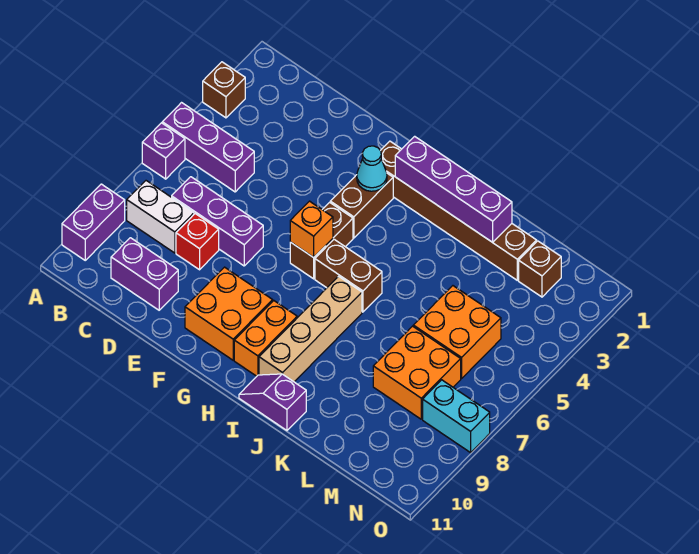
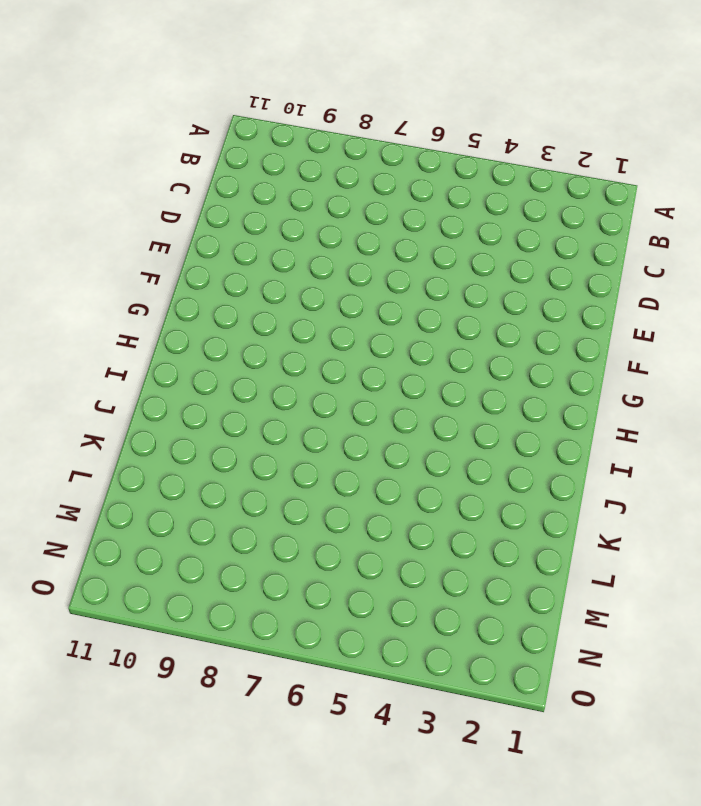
none -> brown 1x1 brick [203,62,245,118]
none -> purple 1x3 brick [162,103,254,192]
none -> purple 1x1 brick [142,123,185,179]

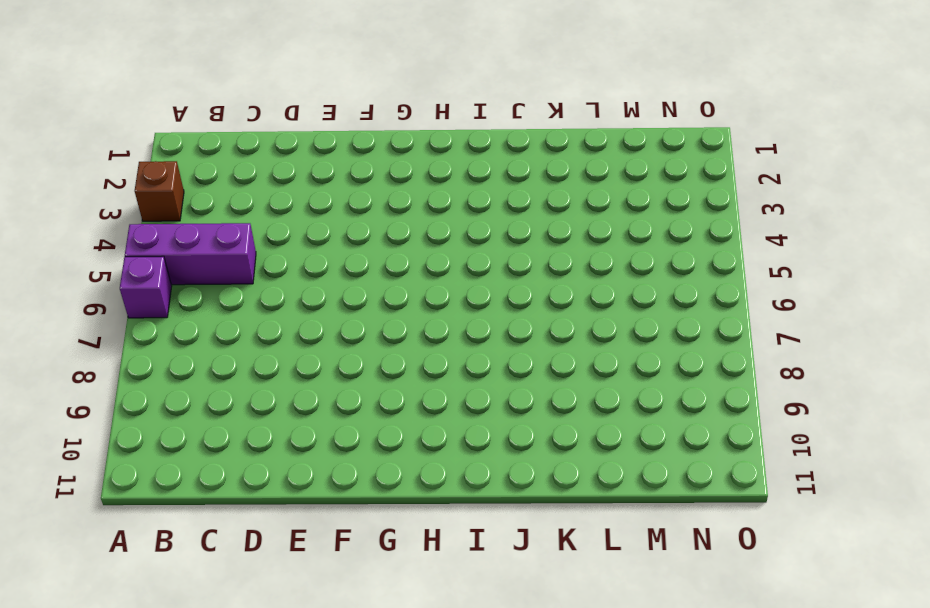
none -> purple 1x2 brick [62,184,125,260]
none -> white 1x2 brick [127,181,194,253]
none -> purple 1x3 brick [172,177,263,266]

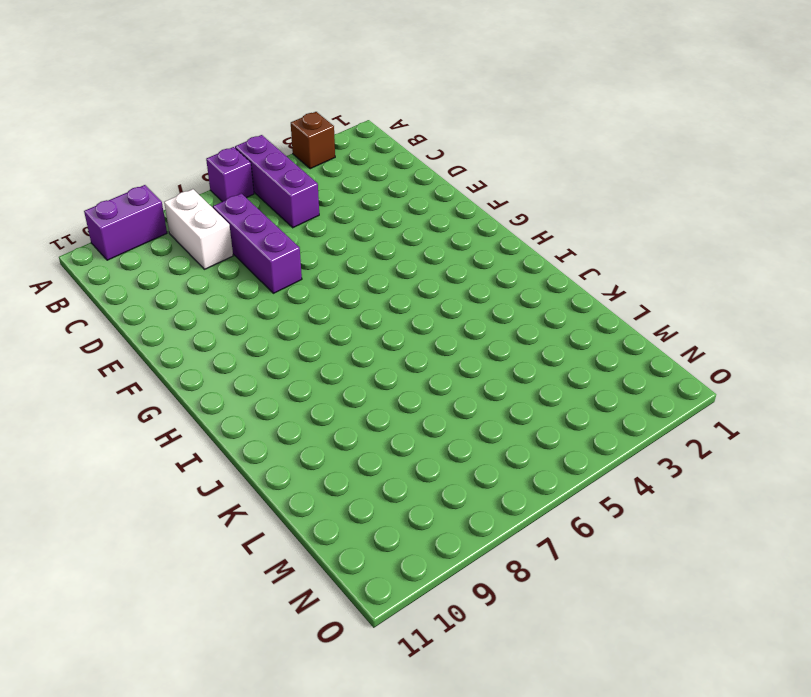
none -> purple 1x2 brick [111,238,178,310]
none -> red 1x1 brick [176,214,219,270]
none -> orange 2x2 brick [185,267,273,360]

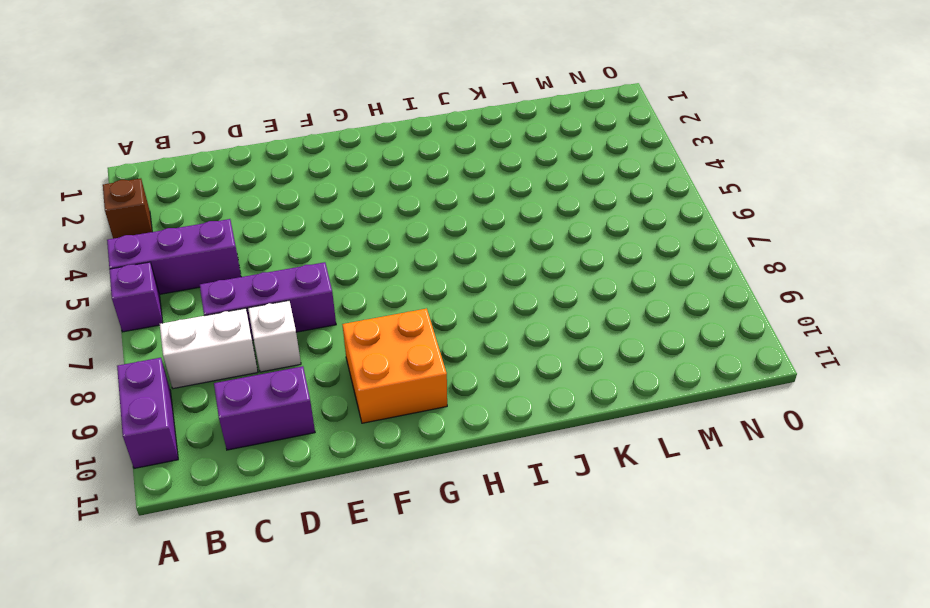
white 1x1 brick [248,301,301,372] -> red 1x1 brick [176,214,219,270]
none -> brown 1x6 brick [381,141,537,280]
none -> brown 1x2 brick [330,173,393,238]
none -> brown 1x2 brick [290,202,353,279]

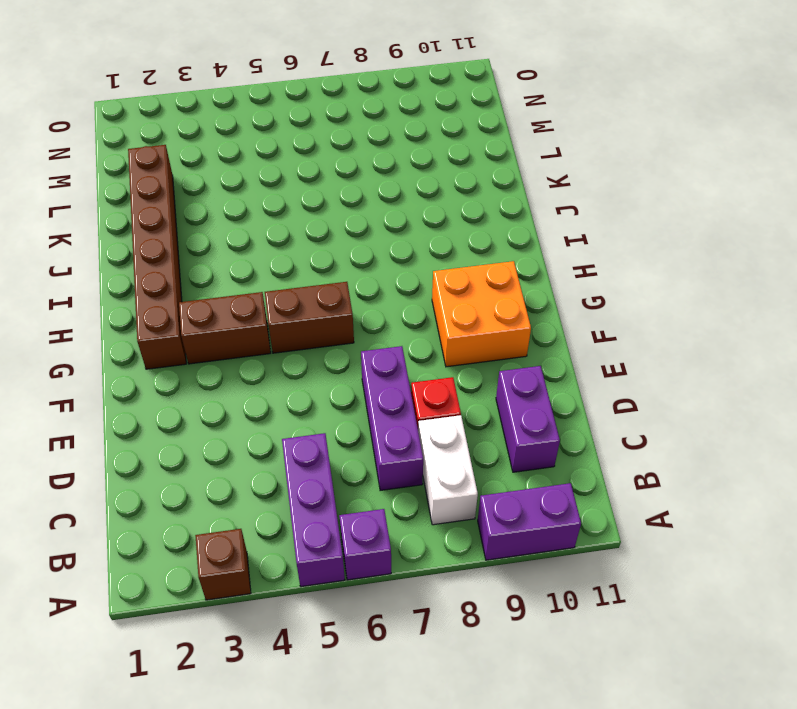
none -> brown 1x2 brick [315,239,382,312]
none -> orange 1x2 brick [234,301,297,376]
none -> tan 1x4 brick [259,276,362,382]

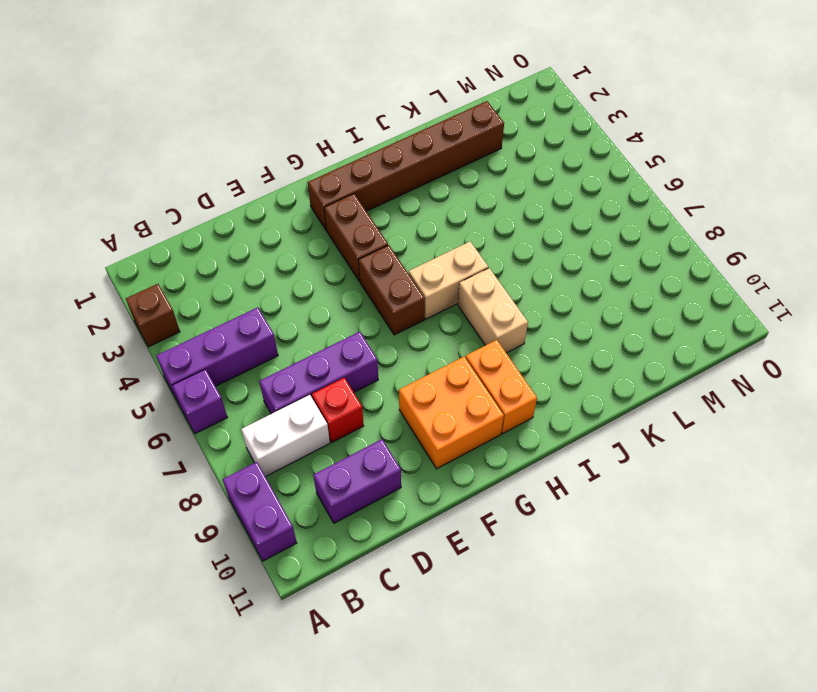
tan 1x2 brick [409,242,488,319] -> brown 1x2 brick [315,239,382,312]
tan 1x2 brick [458,268,528,353] -> tan 1x4 brick [259,276,362,382]
none -> purple 1x2 slope [239,374,306,430]
none -> orange 2x2 brick [413,286,501,379]
none -> orange 2x2 brick [373,326,461,419]

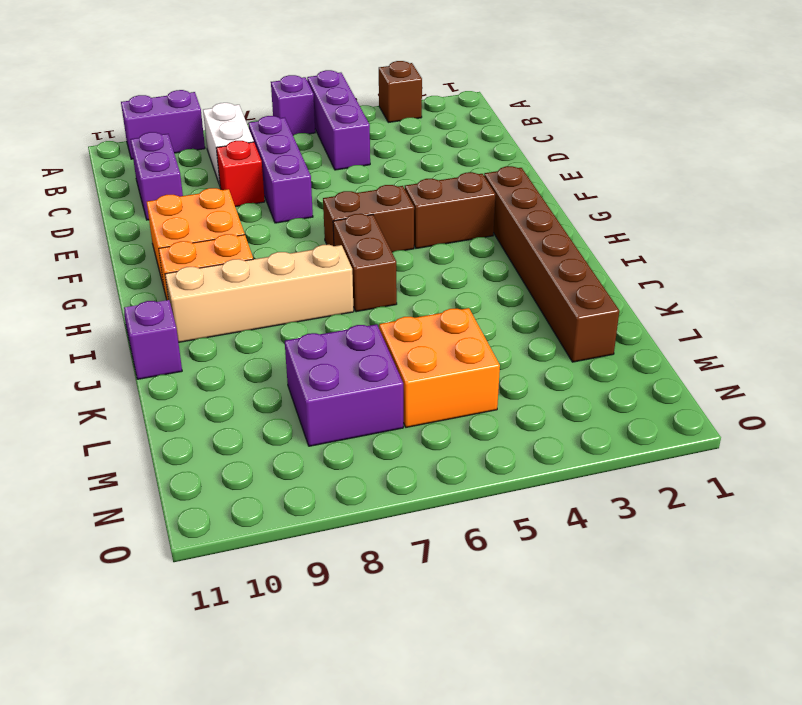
purple 2x2 brick [285,324,403,446] -> orange 2x2 brick [373,326,461,419]
none -> brown 1x1 brick [519,241,561,297]
none -> cyan 1x2 brick [423,380,490,453]
none -> cyan 1x1 cone [357,146,387,191]

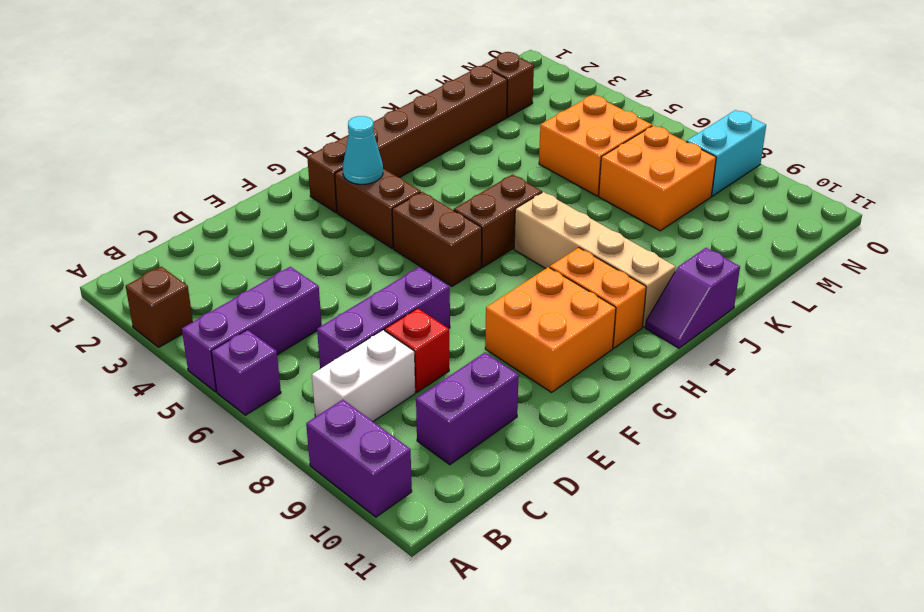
none -> orange 1x1 brick [290,201,333,257]
none -> purple 1x4 brick [395,136,512,242]

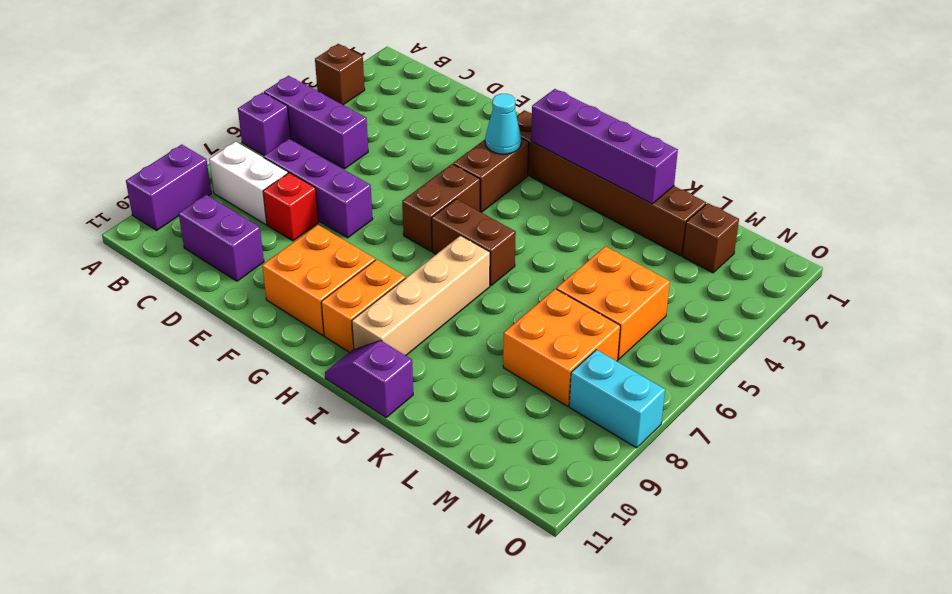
none -> orange 1x1 brick [290,201,333,257]

